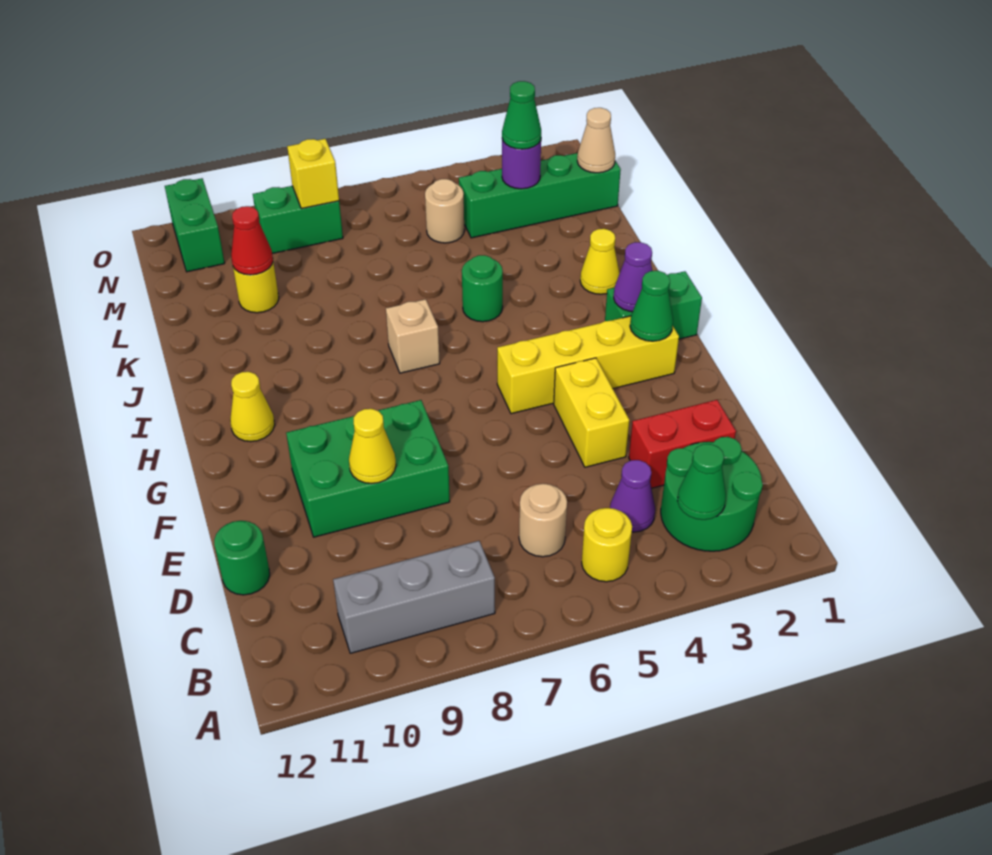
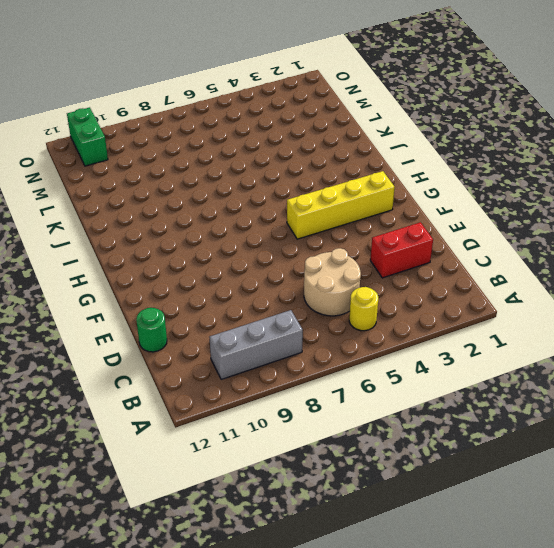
tan 2x2 round brick [304,248,361,316] -> tan 1x1 round brick [519,484,567,557]
none -> green 2x2 round brick [661,437,763,551]
none -> purple 1x1 cone [610,460,655,532]
none -> yellow 1x2 brick [554,358,629,467]

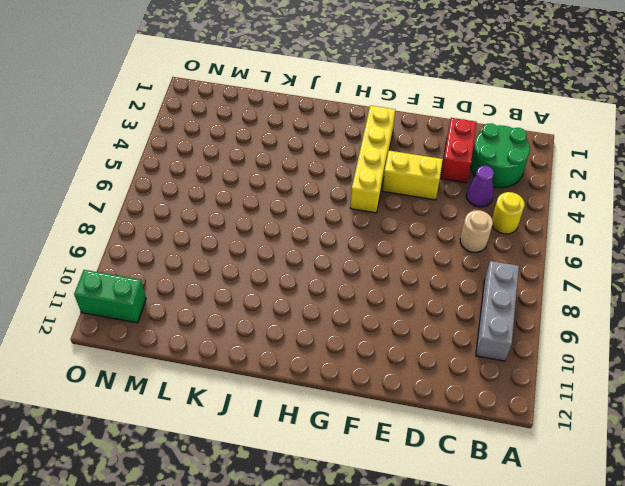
none -> green 1x1 round brick [214,521,270,595]
none -> green 2x3 brick [286,400,450,537]
none -> green 1x2 brick [605,271,702,339]

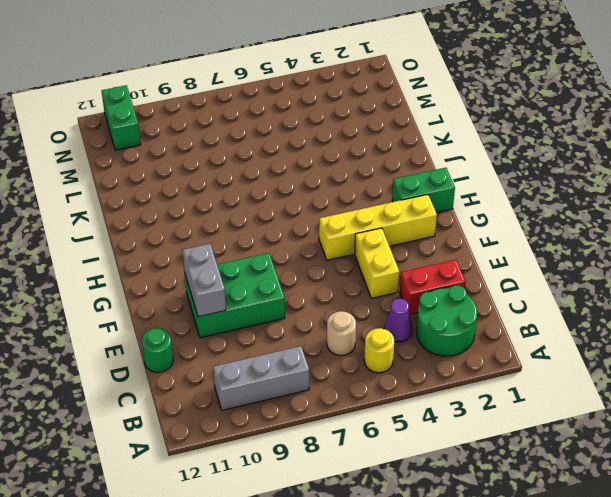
grey 1x2 brick [183,244,226,317] -> none
none -> yellow 1x1 cone [230,372,275,442]
none -> tan 1x1 brick [386,299,440,373]
none -> yellow 1x1 cone [580,229,620,294]

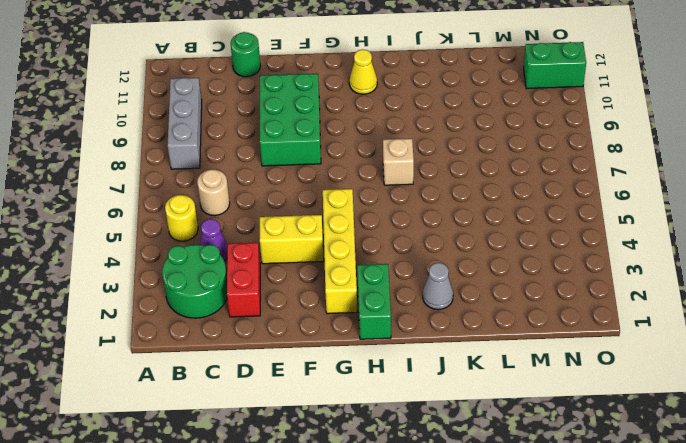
grey 1x1 cone [423,263,453,310] -> yellow 1x1 cone [580,229,620,294]
none -> green 1x1 round brick [462,255,503,322]
none -> yellow 1x1 round brick [233,262,279,313]
none -> green 1x4 brick [459,153,621,238]

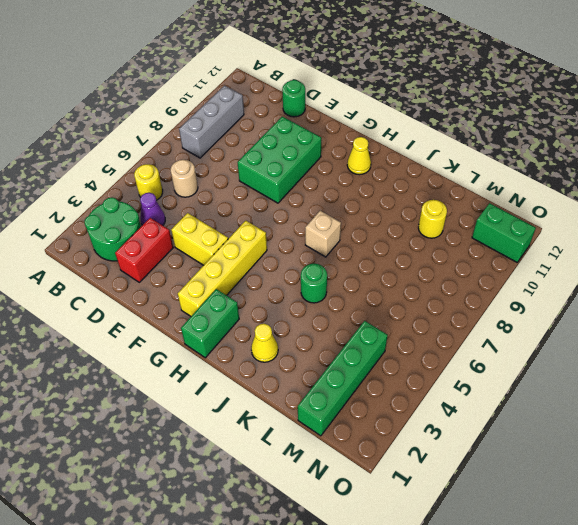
none -> tan 1x1 round brick [425,179,464,243]
none -> green 1x2 brick [253,186,343,254]
none -> green 1x1 cone [677,444,726,520]

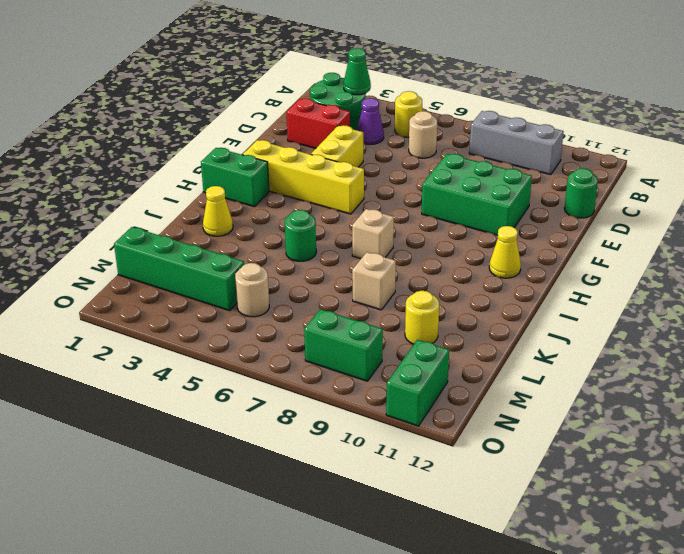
tan 1x1 brick [352,252,396,310] -> none
none -> yellow 1x1 cone [349,409,396,484]
none -> green 1x1 cone [630,271,673,341]
none -> purple 1x1 cone [614,242,652,312]

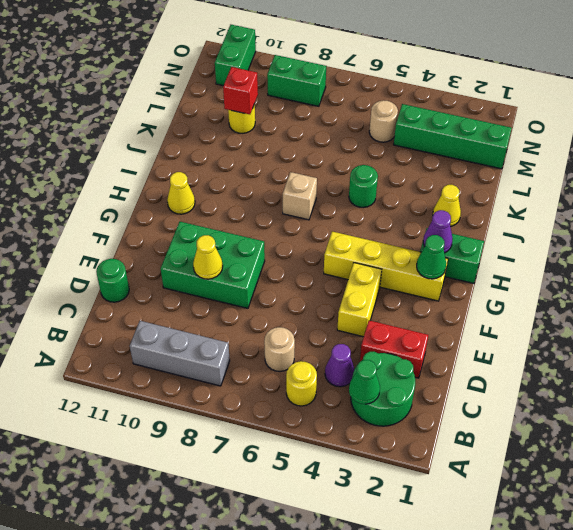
red 1x1 brick [223,67,258,114] -> red 1x1 cone [231,206,273,275]
none -> tan 1x1 cone [577,108,615,173]
none -> purple 1x1 round brick [502,139,541,189]
none -> yellow 1x1 brick [287,139,339,209]

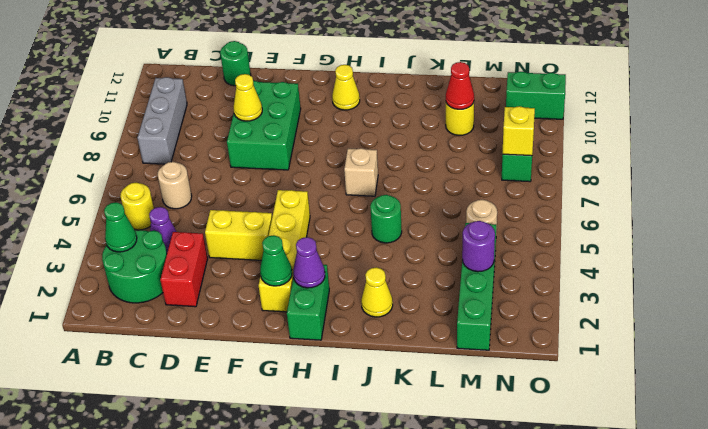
none -> tan 1x1 cone [577,108,615,173]
none -> green 1x1 cone [502,81,541,149]

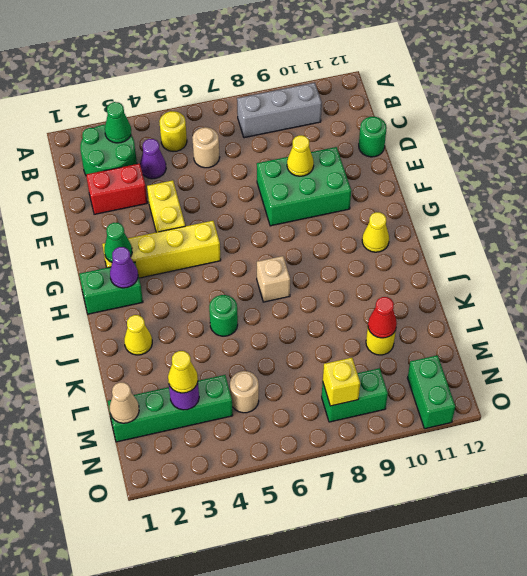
yellow 1x1 cone [168,351,198,393] -> green 1x1 cone [502,81,541,149]

